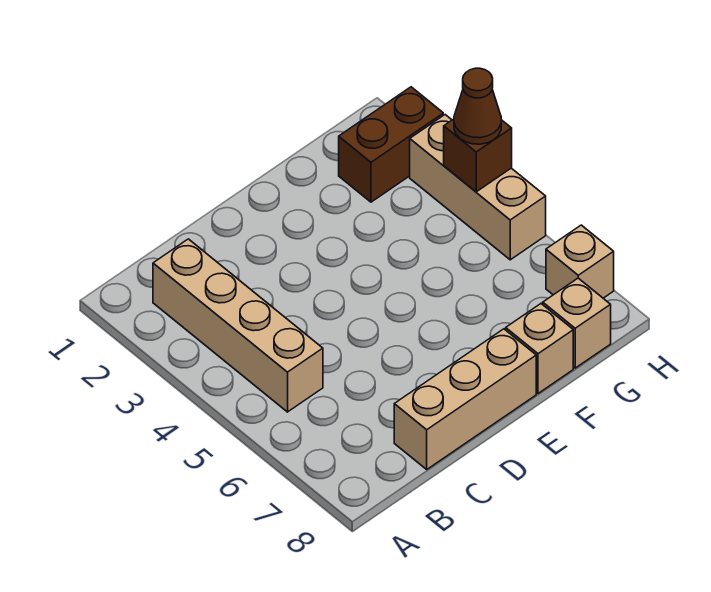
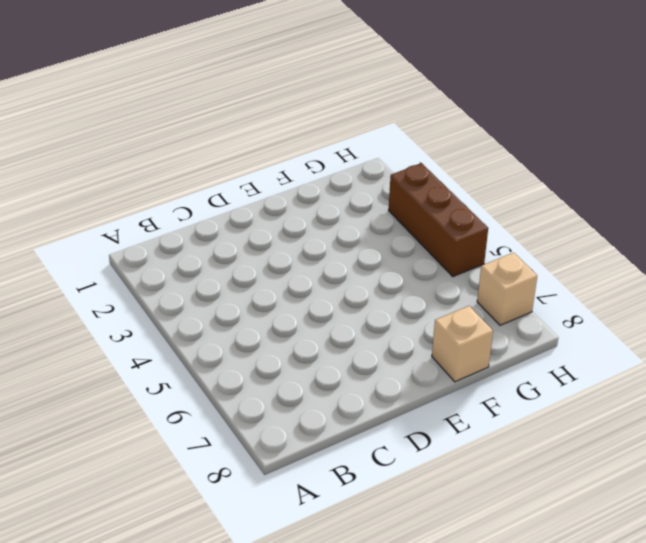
brown 1x3 brick [389,163,488,277] -> tan 1x3 brick [410,115,546,260]
none -> tan 1x4 brick [153,239,323,412]
none -> tan 1x3 brick [394,329,536,469]

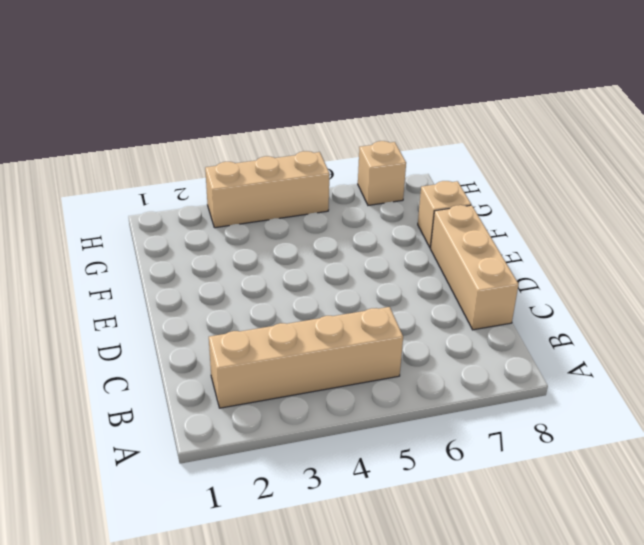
none -> brown 1x2 brick [339,87,443,202]
none -> tan 1x1 brick [543,278,611,368]

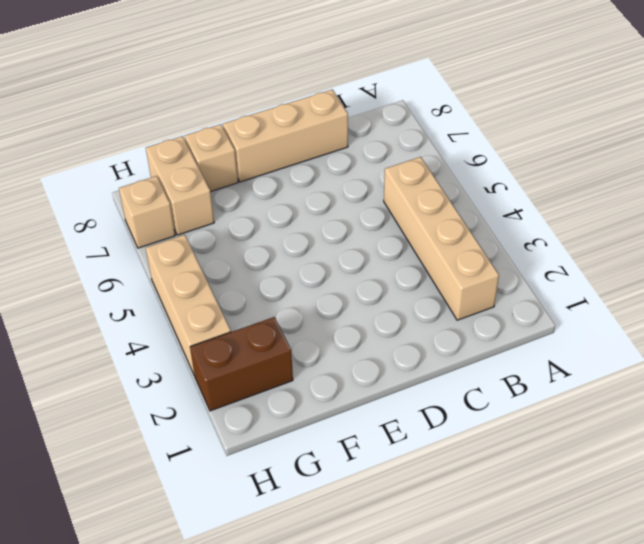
tan 1x2 brick [146,136,214,235] -> tan 1x1 brick [543,278,611,368]
none -> brown 1x1 brick [444,119,512,192]
none -> brown 1x1 cone [454,68,501,144]

